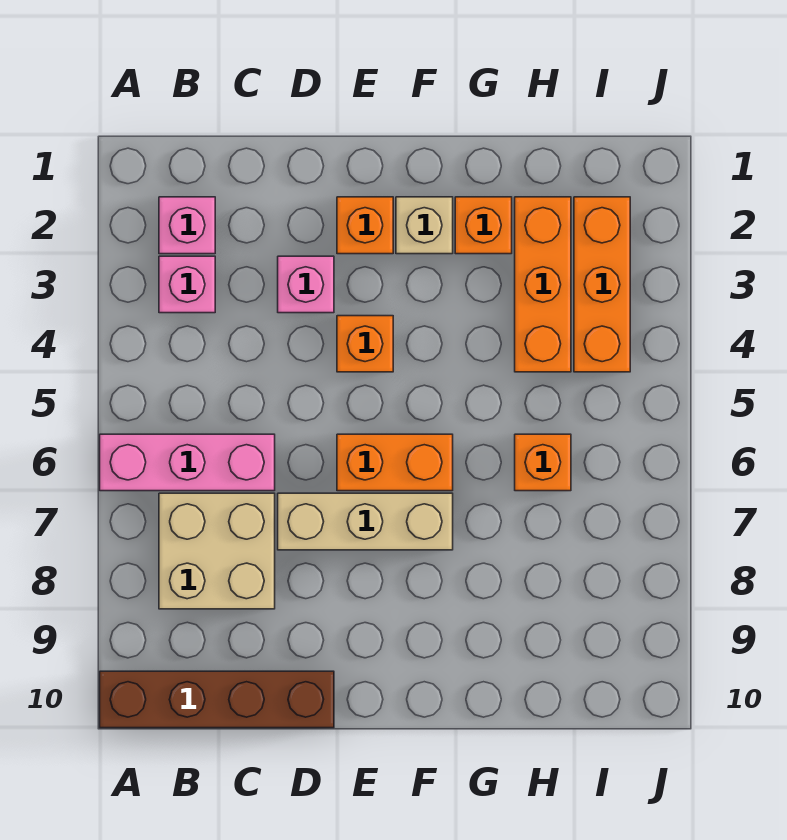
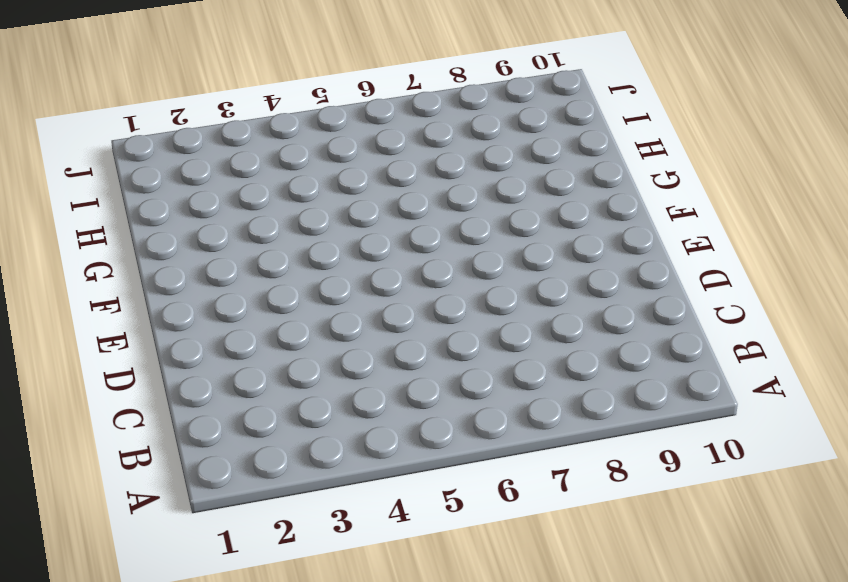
none -> pink 1x3 brick [100,434,275,491]
none -> brown 1x4 brick [100,671,334,728]
none -> pink 1x1 brick [159,197,215,254]

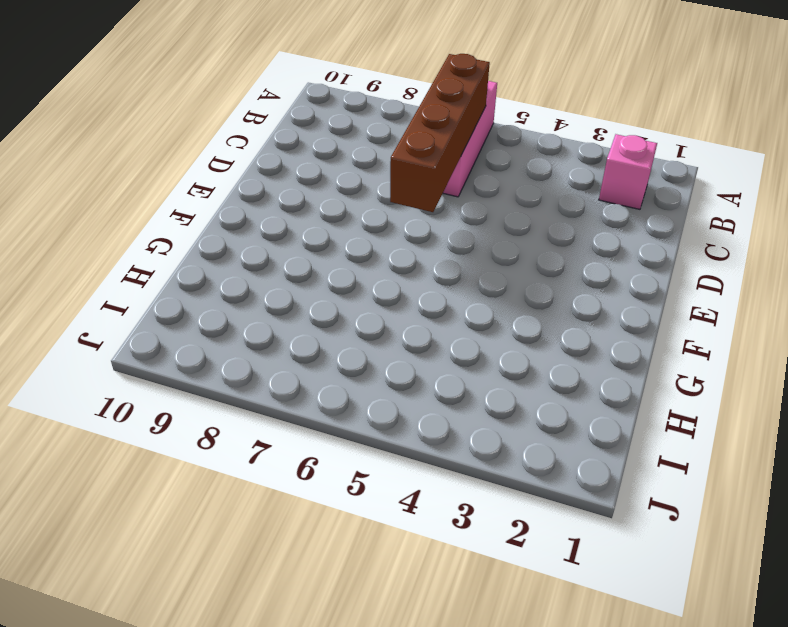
brown 1x4 brick [390,54,490,212] -> brown 1x4 brick moved to [100,671,334,728]
none -> pink 1x1 brick [159,256,215,313]
none -> tan 2x2 brick [159,493,275,609]
none -> pink 1x1 brick [278,256,334,313]

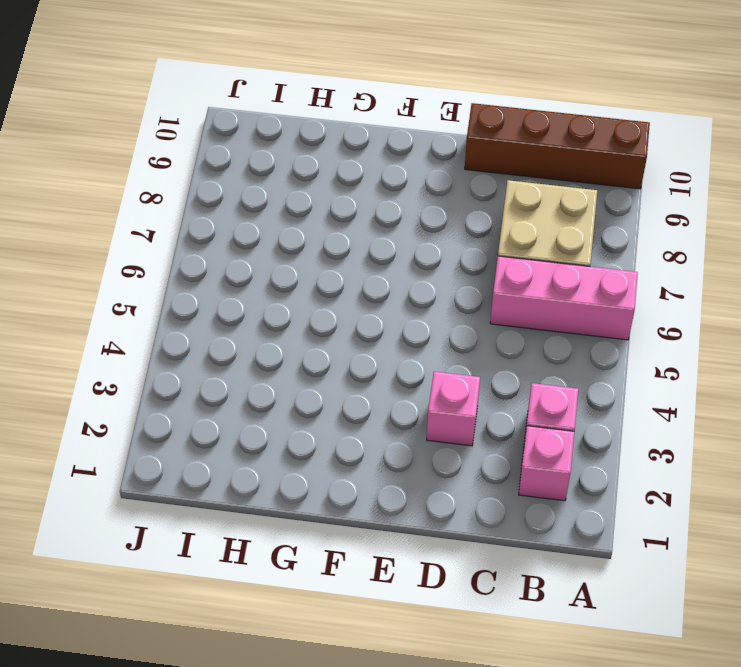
none -> tan 1x3 brick [278,493,453,550]
none -> orange 1x1 brick [337,197,393,254]
none -> orange 1x1 brick [337,316,393,372]

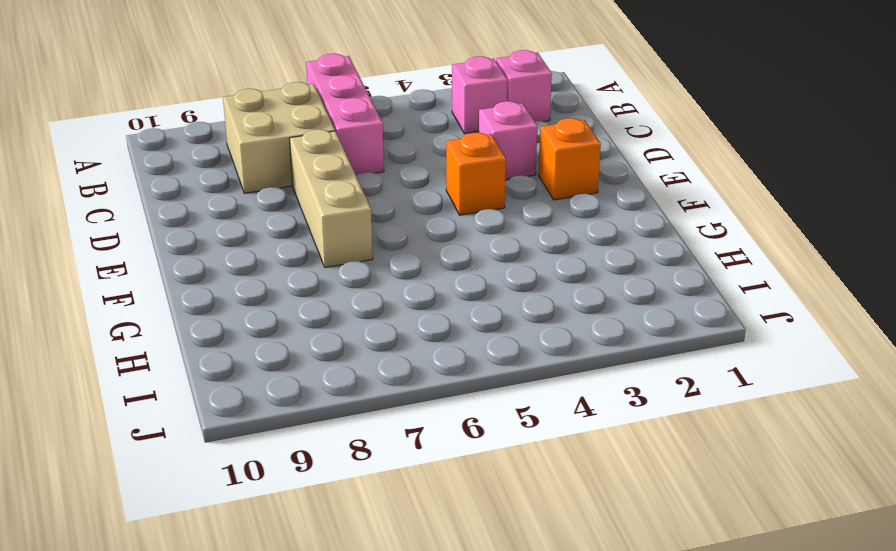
none -> brown 1x4 brick [100,671,334,728]
none -> orange 1x2 brick [337,434,453,491]
none -> tan 1x1 brick [396,197,453,254]

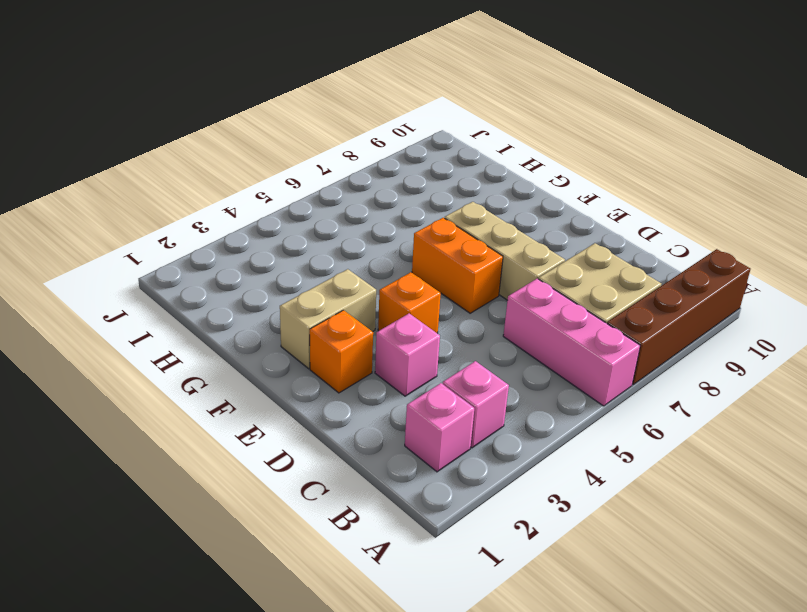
brown 1x4 brick [607,249,750,385] -> brown 1x4 brick turned to [100,671,334,728]
tan 1x2 brick [280,269,376,369] -> tan 1x1 brick [396,197,453,254]
none -> orange 1x1 brick [455,197,512,254]
none -> orange 1x3 brick [515,197,571,372]
none -> orange 1x1 brick [515,434,571,491]

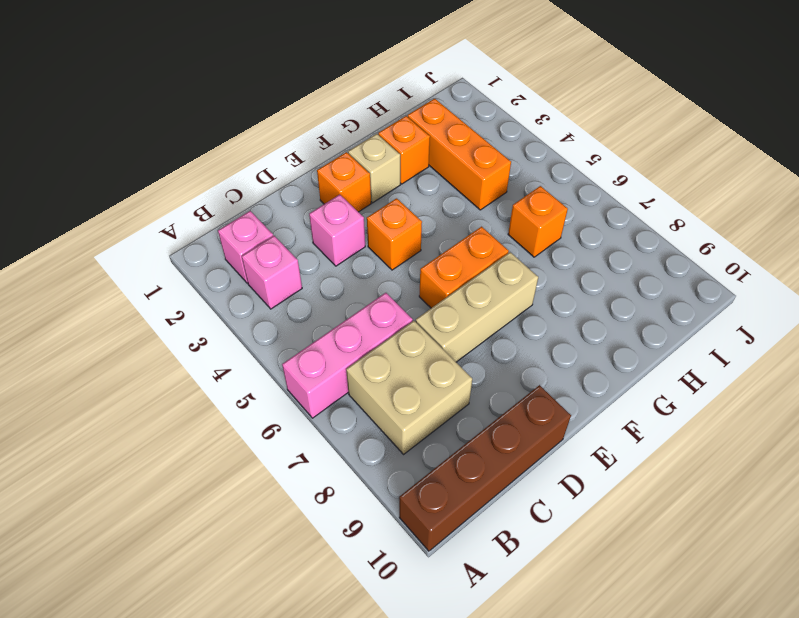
none -> orange 1x3 brick [574,197,630,372]

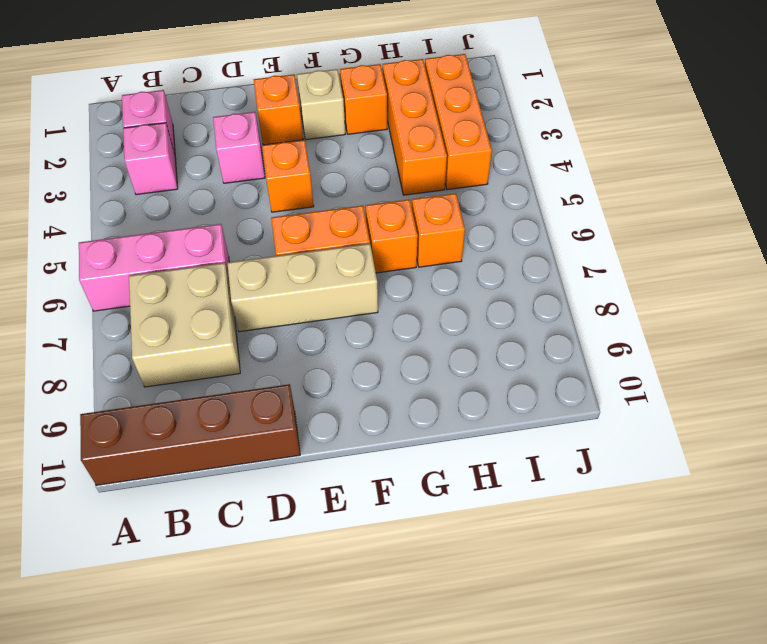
orange 1x1 brick [365,199,418,273] -> none

